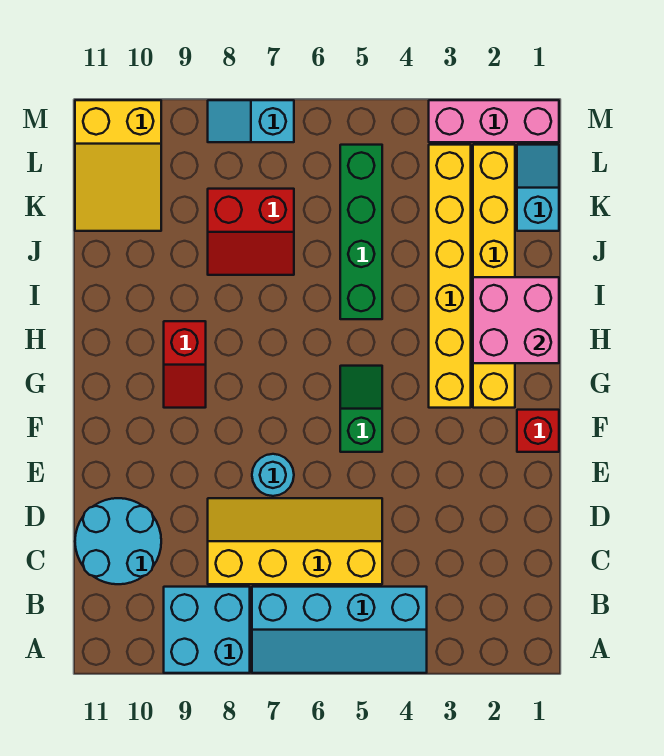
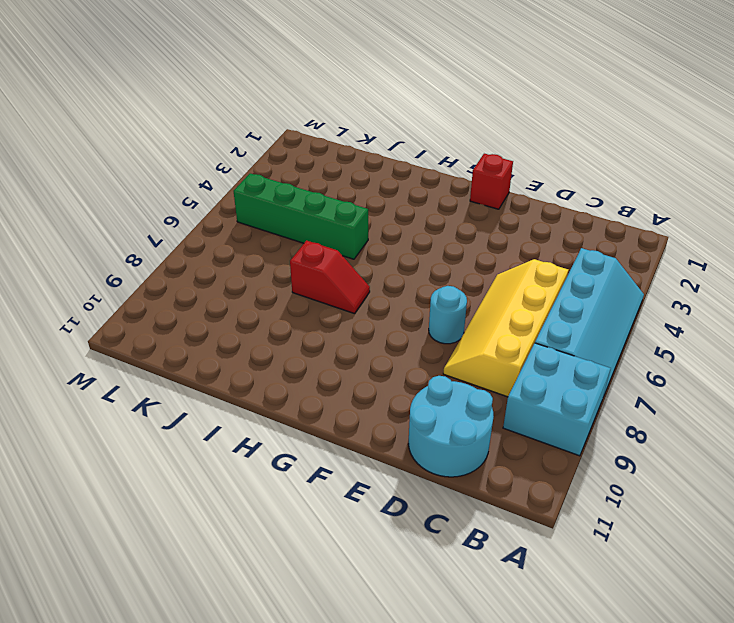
red 1x2 slope [290,241,370,314] -> red 1x2 slope moved to [164,321,206,408]
none -> green 1x2 slope [340,366,382,452]
none -> yellow 1x6 brick [473,145,515,408]
none -> yellow 1x6 brick [429,145,471,408]

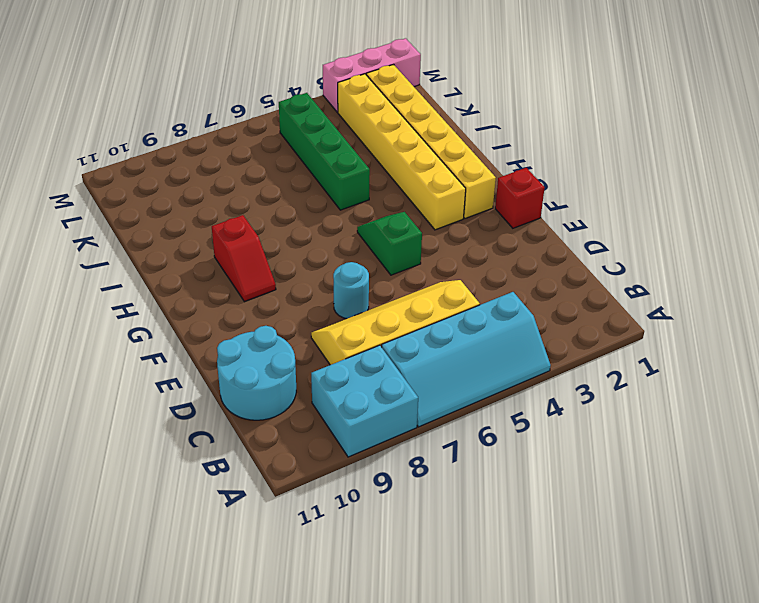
none -> red 2x2 slope [208,189,294,275]
none -> cyan 1x2 slope [517,145,559,231]
none -> yellow 2x3 slope [75,100,161,231]

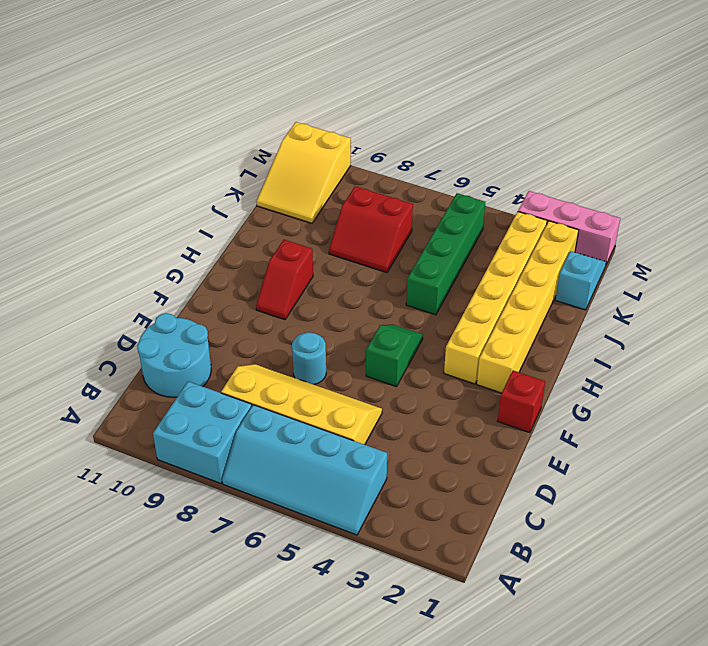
none -> cyan 1x2 slope [208,100,294,142]
none -> pink 2x2 brick [473,277,559,363]

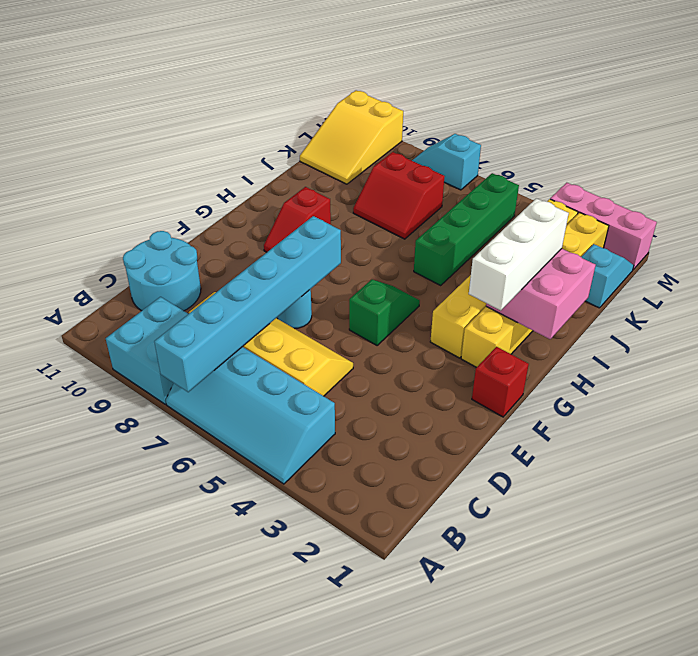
cyan 1x6 brick [154,216,341,392] -> none
white 1x3 brick [469,198,569,310] -> none

